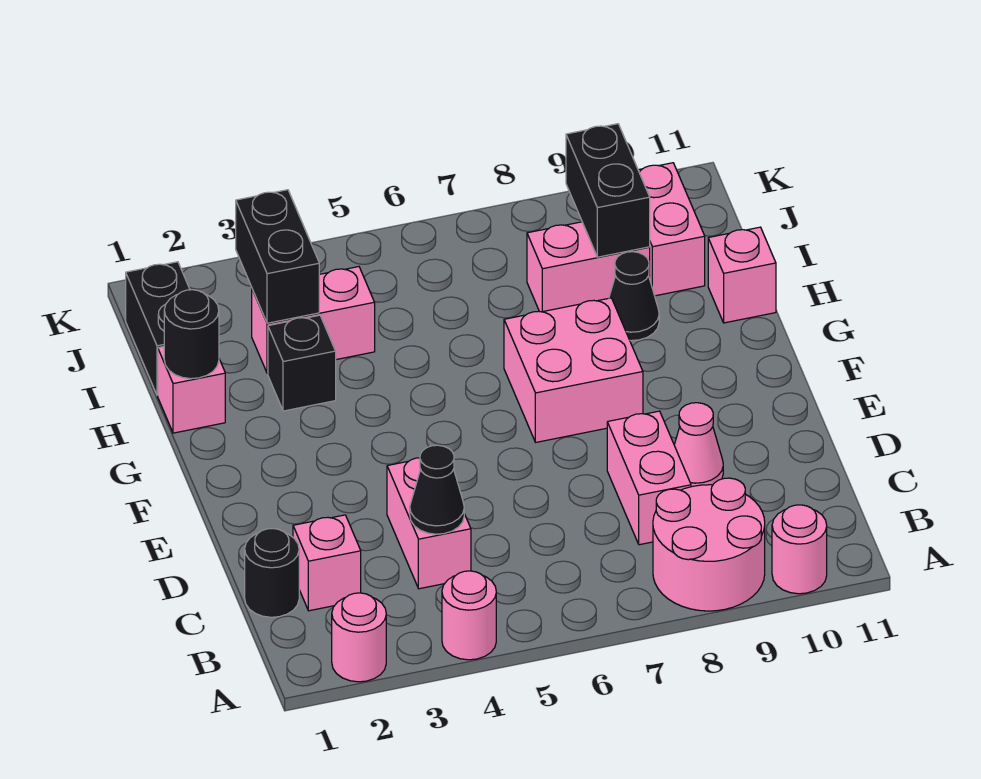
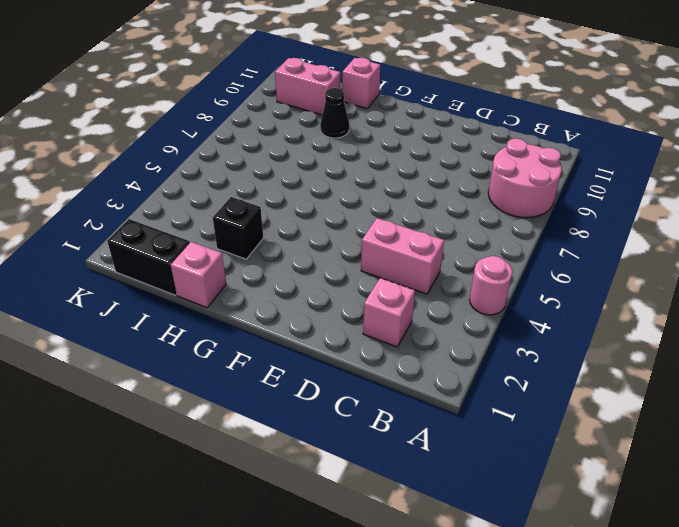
none -> pink 1x1 round brick [332,593,386,682]
none -> pink 1x1 round brick [772,505,827,594]
none -> black 1x1 round brick [245,529,299,617]

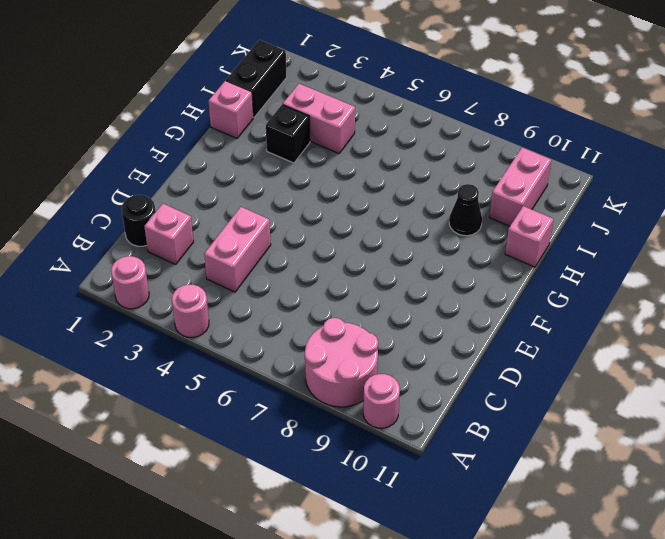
none -> pink 1x2 brick [607,411,691,545]
none -> pink 1x1 cone [674,403,723,487]
none -> pink 2x2 brick [504,298,643,442]

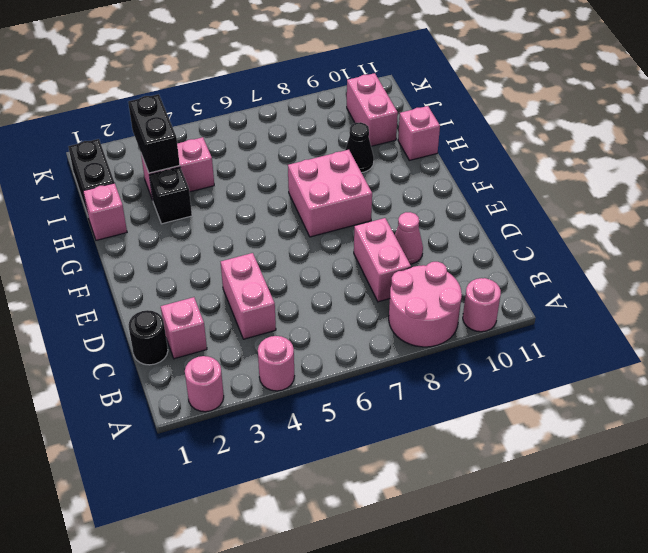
none -> pink 1x2 brick [527,222,650,312]
none -> black 1x1 cone [410,445,464,534]
none -> black 1x1 round brick [164,290,219,379]

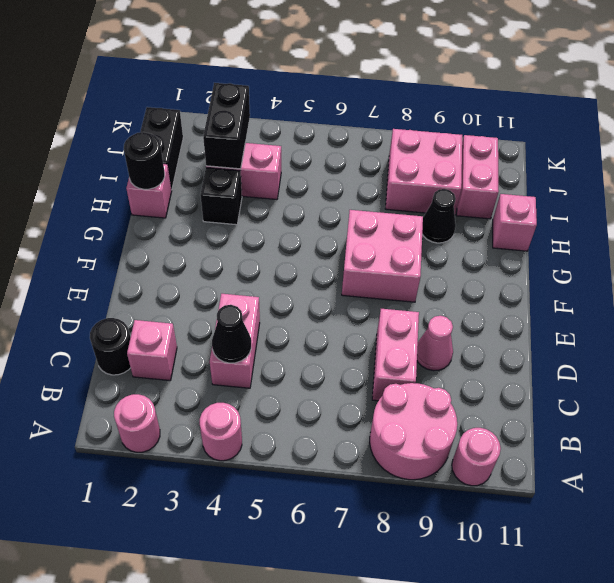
pink 2x2 brick [386,129,462,214] -> pink 1x2 brick [527,222,650,312]
none -> black 1x2 brick [566,124,650,257]

